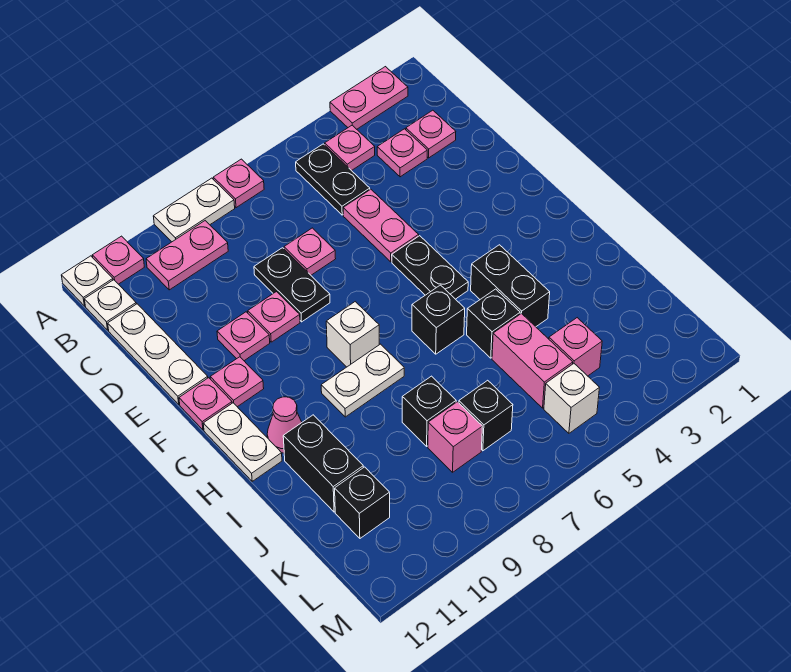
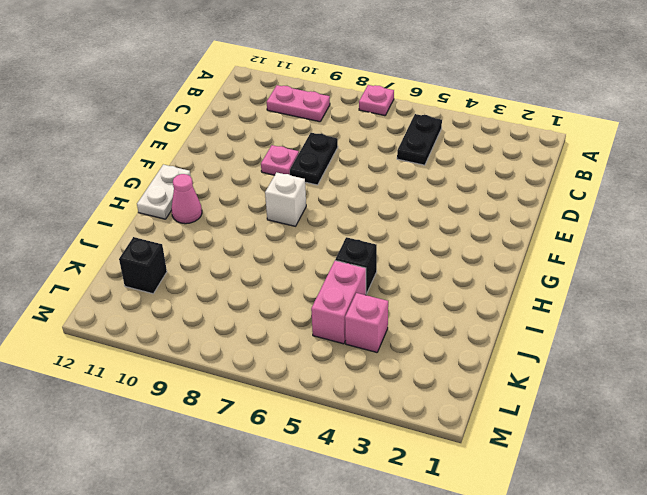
none -> pink 1x2 plate [330,67,408,129]
none -> white 1x2 plate [153,178,235,242]
none -> pink 1x1 plate [92,236,144,284]
none -> white 1x1 plate [61,256,113,306]

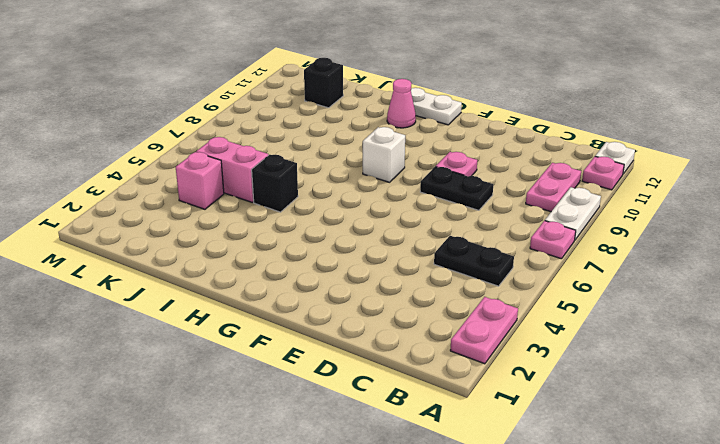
none -> pink 1x1 plate [325,125,375,171]
none -> white 1x1 plate [84,280,136,330]
none -> pink 1x1 plate [406,110,456,158]
none -> pink 1x1 plate [377,129,427,177]

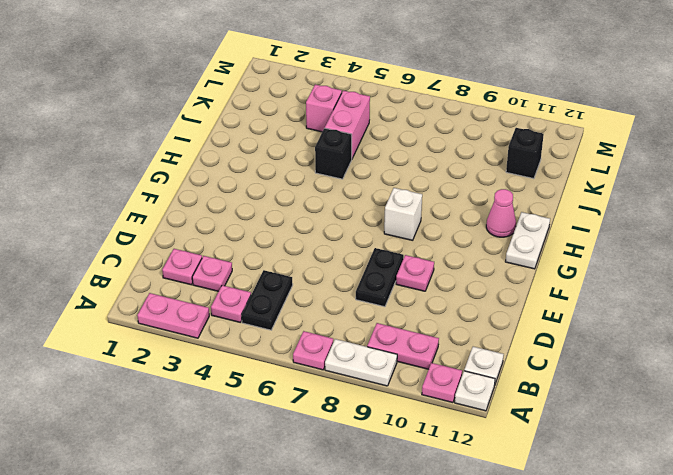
none -> white 1x3 plate [108,304,208,404]
none -> pink 1x2 plate [343,189,419,262]
none -> pink 1x1 plate [284,228,336,275]
none -> pink 1x1 plate [217,312,270,361]

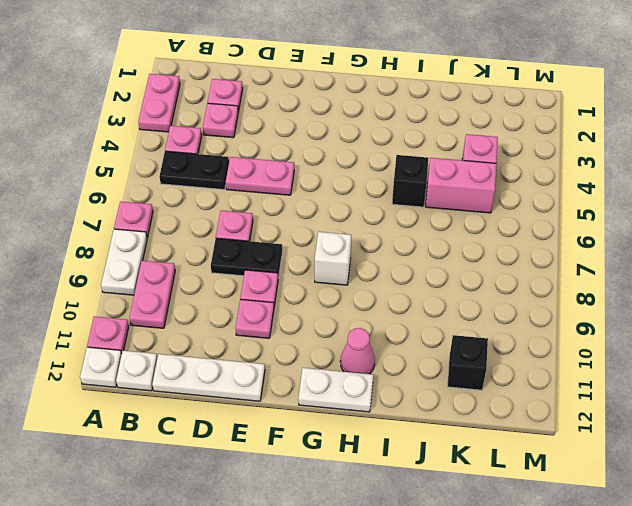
none -> black 1x2 plate [392,236,468,299]
none -> pink 1x1 plate [210,357,264,407]
none -> pink 1x1 plate [179,378,232,430]
none -> black 1x2 brick [471,245,550,327]

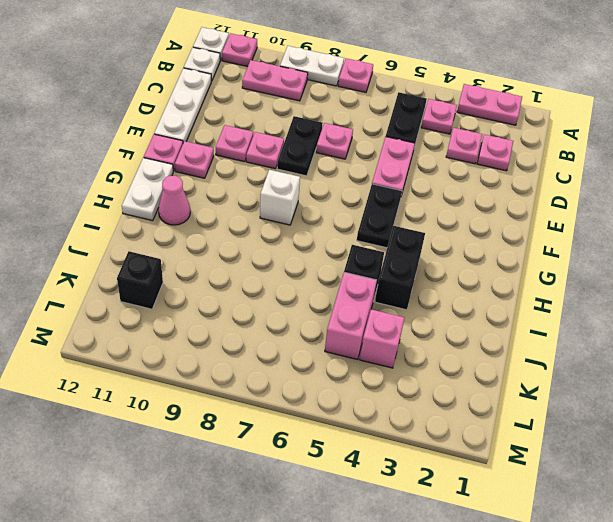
none -> black 1x1 brick [412,285,465,354]
none -> white 1x2 plate [321,344,404,417]
none -> black 1x2 brick [283,415,363,512]
none -> black 1x1 brick [402,376,456,446]

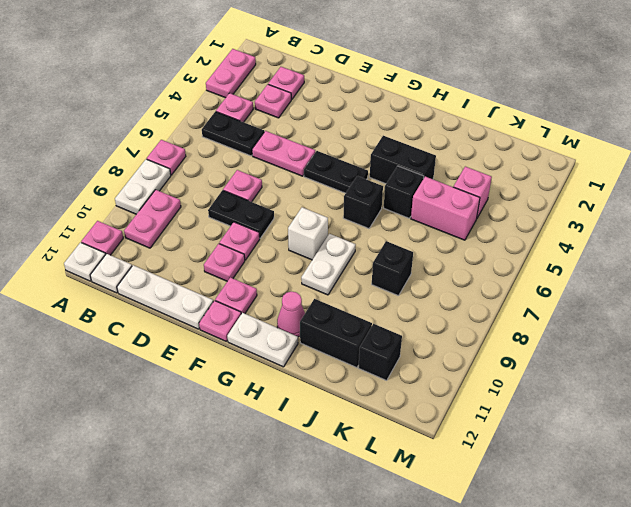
none -> black 1x1 brick [459,380,513,451]
none -> pink 1x1 brick [428,402,482,472]
none -> white 1x1 brick [544,364,599,433]

